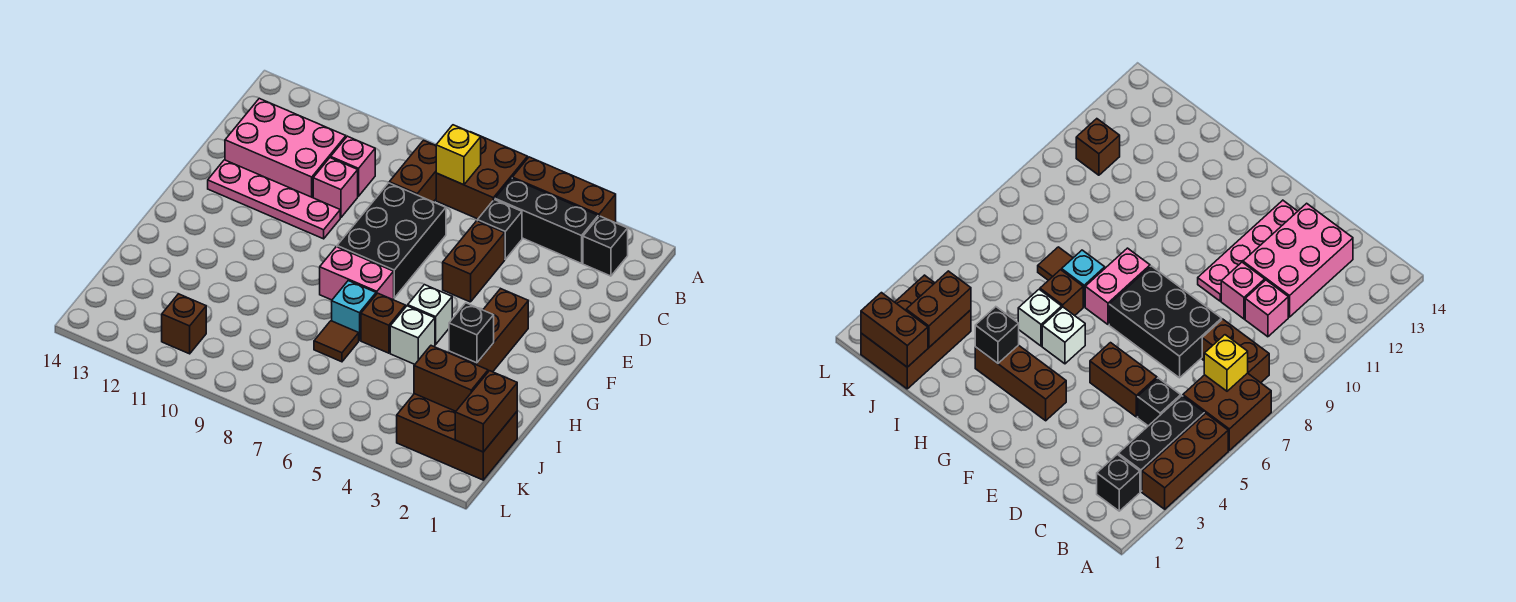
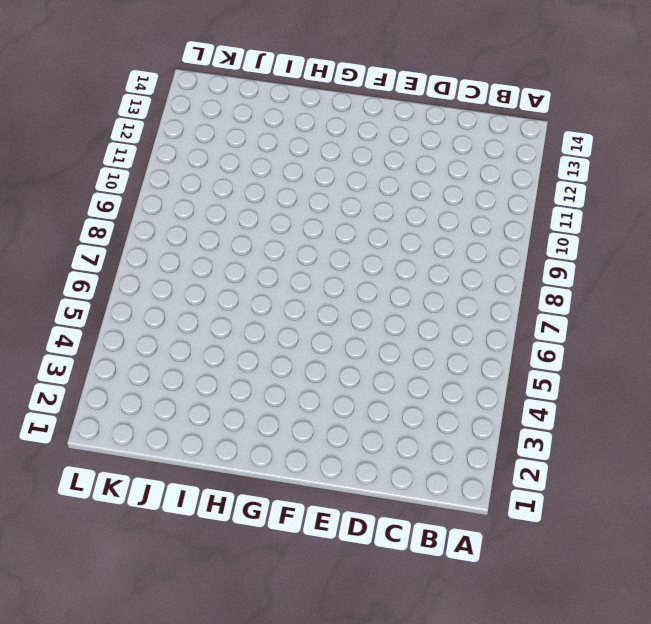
none -> brown 1x3 brick [512,157,616,222]
none -> brown 2x2 brick [436,132,528,219]
none -> black 1x1 brick [583,216,628,276]

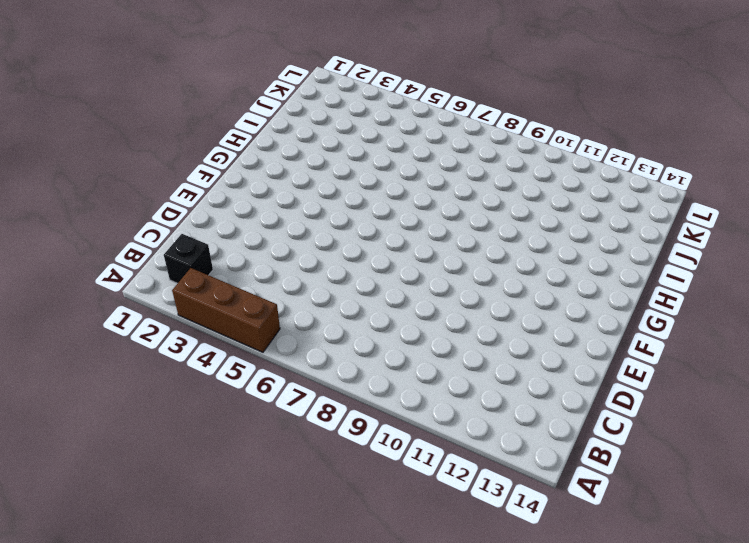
none -> brown 2x2 brick [436,132,528,219]
none -> black 1x3 brick [495,178,598,263]
none -> brown 1x2 brick [389,140,436,202]

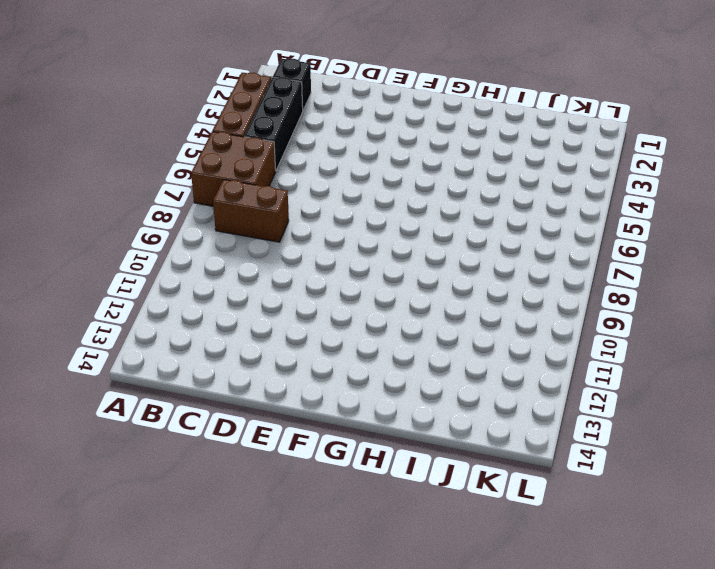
none -> black 1x1 brick [477,200,522,259]
none -> pink 1x1 brick [331,136,375,196]
none -> pink 2x3 brick [225,99,346,198]

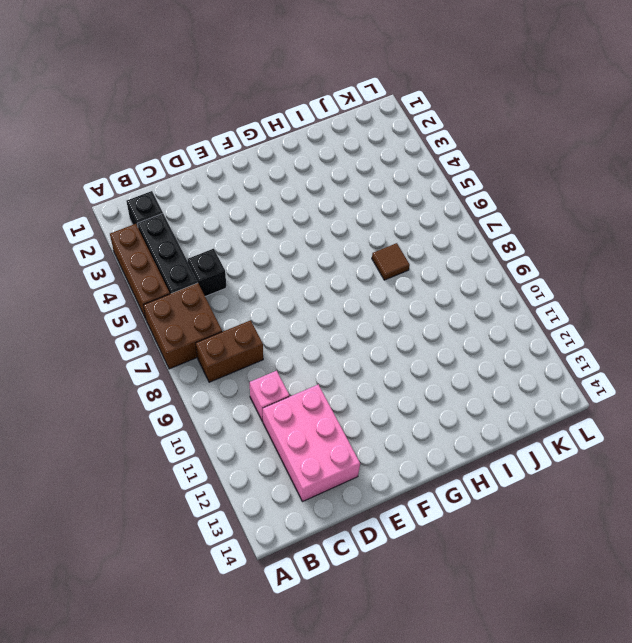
none -> brown 1x2 brick [443,221,505,302]
none -> black 2x3 brick [337,183,446,298]
none -> pink 1x1 brick [313,158,358,217]

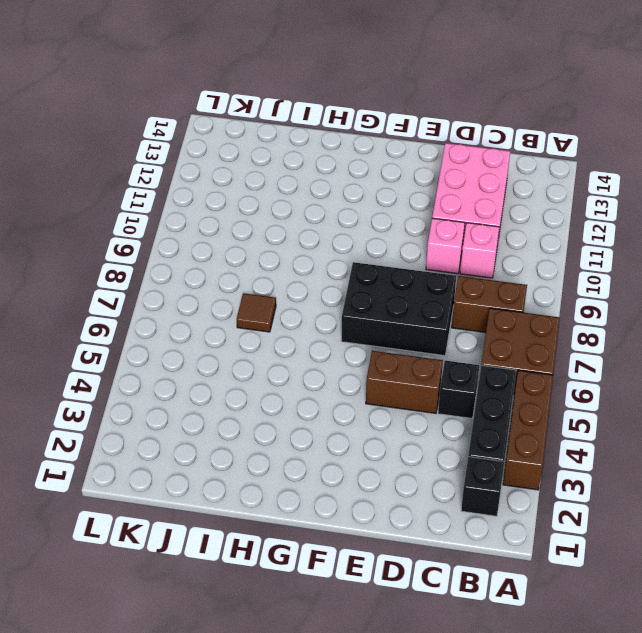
none -> pink 1x4 plate [208,160,340,239]
none -> brown 1x3 brick [449,288,528,372]
none -> white 1x1 brick [408,285,452,344]

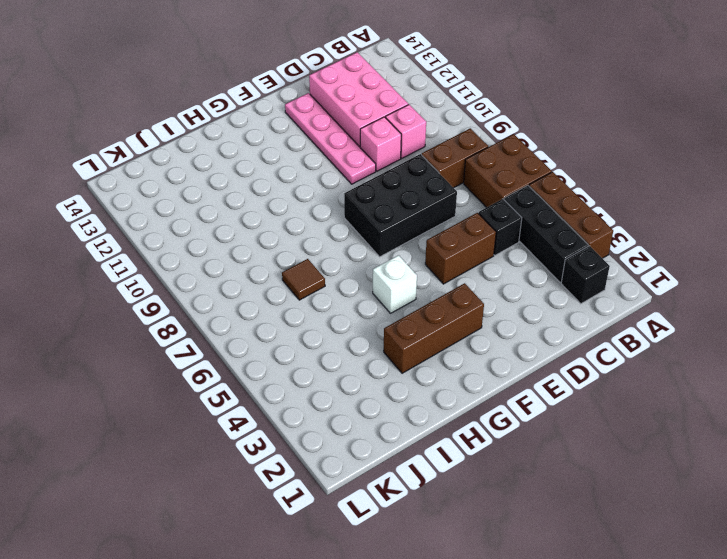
none -> pink 1x2 brick [320,247,394,300]
none -> white 1x1 brick [390,306,435,364]
none -> brown 1x1 brick [361,293,405,353]

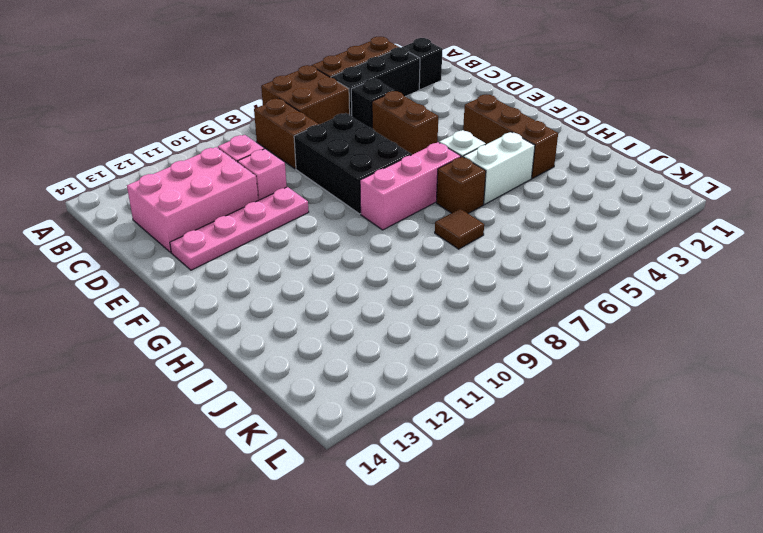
pink 1x3 brick [360,142,461,230] -> pink 1x2 brick [320,247,394,300]
white 1x2 brick [463,132,535,204] -> white 1x1 brick [390,306,435,364]
none -> cyan 1x1 brick [332,281,376,341]
none -> brown 2x3 brick [397,394,517,480]
none -> brown 1x1 brick [162,294,206,354]

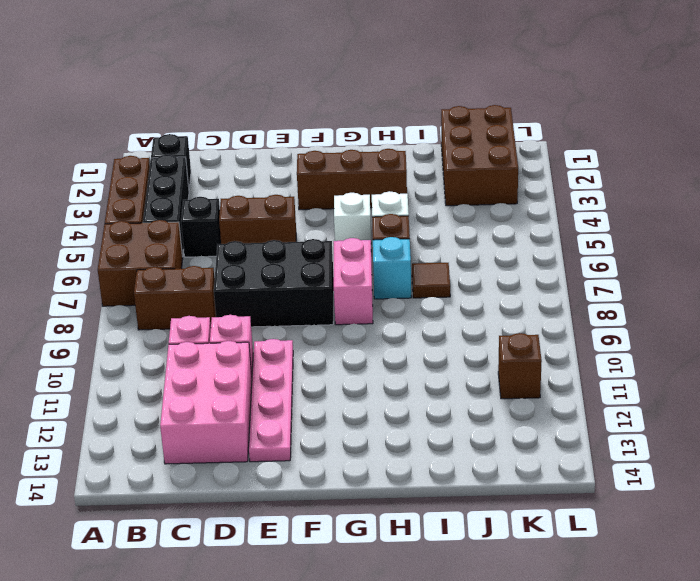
none -> yellow 1x1 brick [436,125,481,185]
none -> black 1x1 brick [449,303,494,363]
none -> brown 1x2 brick [455,371,517,452]

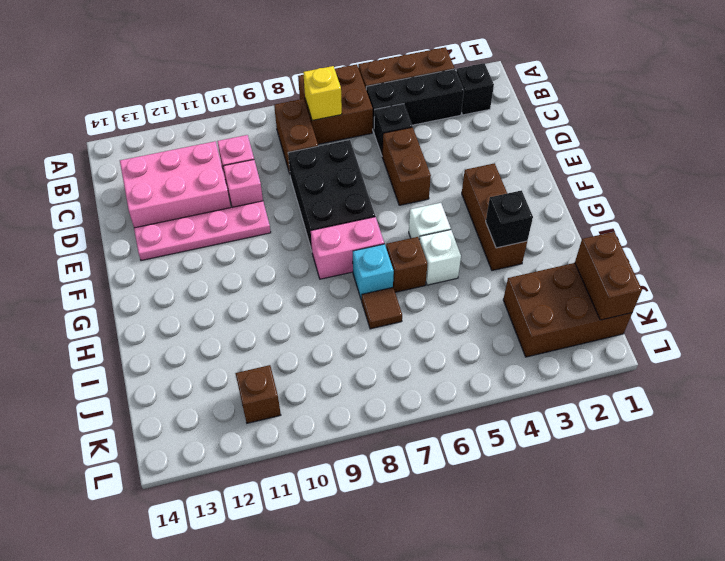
none -> brown 1x2 brick [414,346,488,411]

